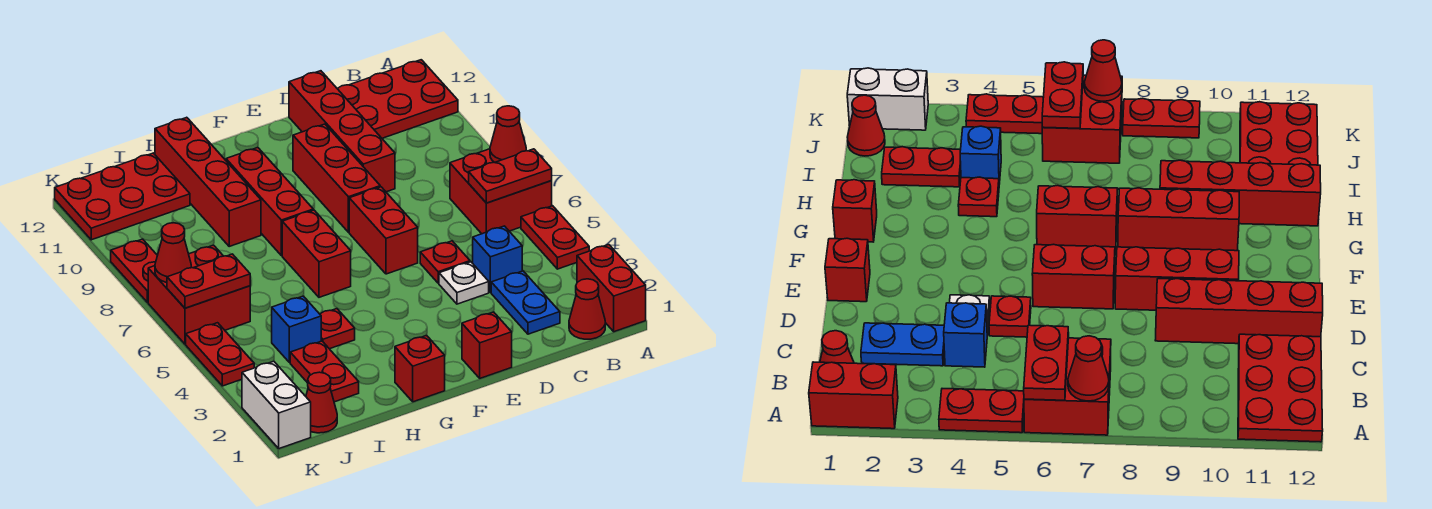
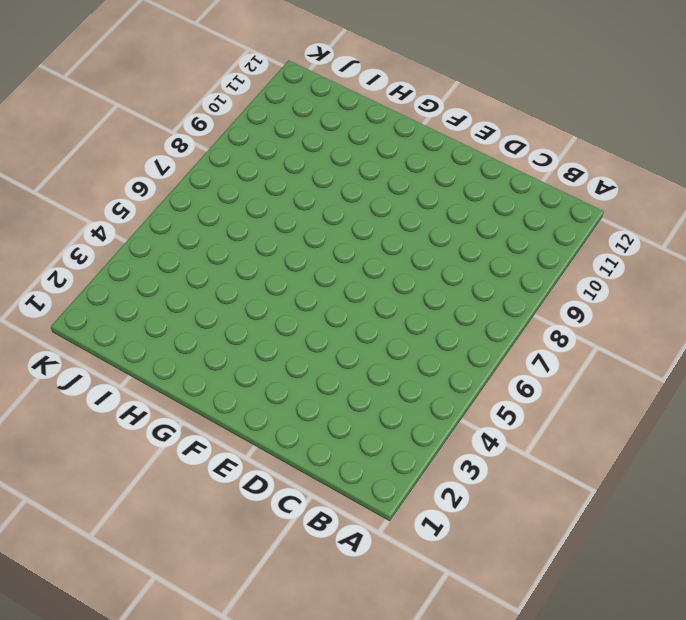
none -> red 1x2 brick [577,245,646,332]
none -> red 1x2 plate [521,206,589,269]
none -> red 2x2 brick [450,149,552,234]
none -> red 2x3 plate [337,60,458,138]

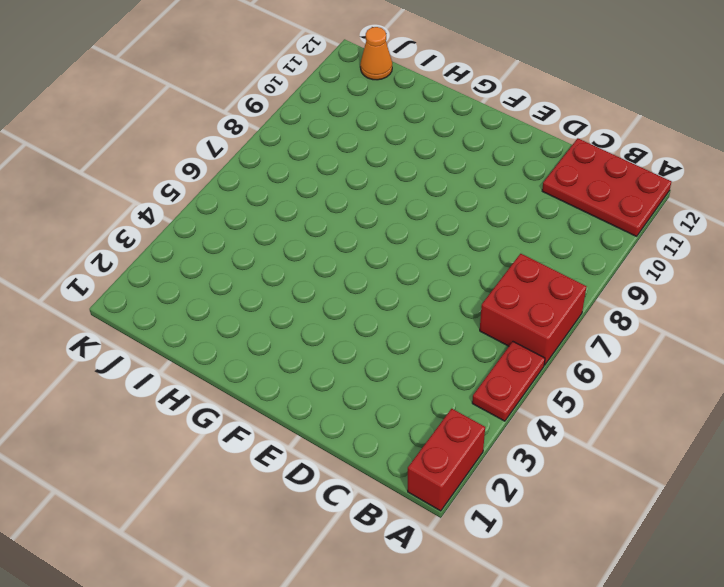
orange 1x1 cone [360,27,392,80] -> red 2x3 plate [55,153,190,240]
none -> red 1x1 cone [569,279,605,339]
none -> blue 1x2 plate [491,271,560,334]
none -> blue 1x1 brick [473,226,522,292]
none -> white 1x1 plate [439,262,489,304]

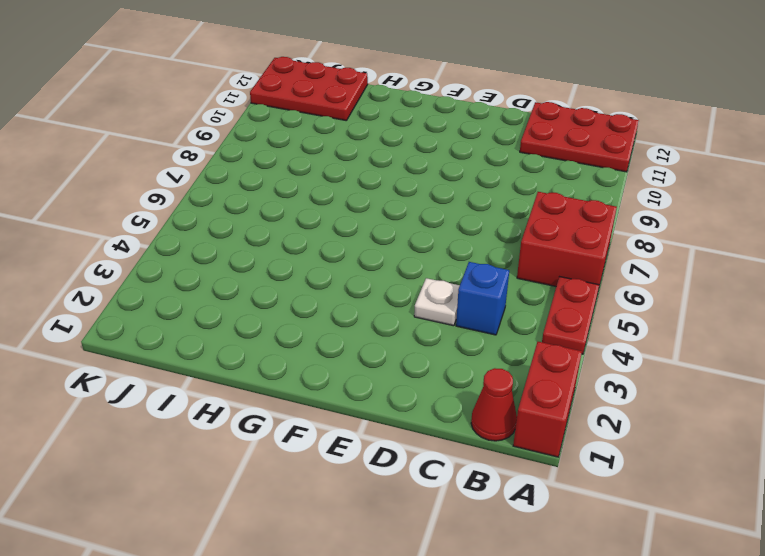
none -> blue 1x2 plate [491,271,560,334]
none -> red 1x1 plate [420,241,470,283]
none -> red 1x4 brick [289,71,395,192]
none -> red 1x1 brick [462,312,512,378]

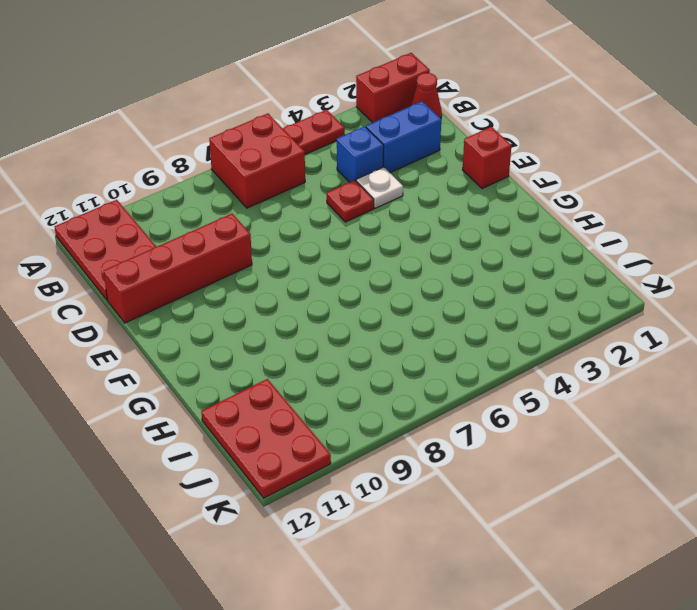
blue 1x2 brick [366,101,441,173] -> blue 1x2 plate [491,271,560,334]
none -> red 1x2 brick [349,187,418,274]
none -> red 1x3 brick [293,124,380,232]
none -> red 1x1 brick [395,335,445,402]
none -> red 1x2 brick [282,210,351,297]

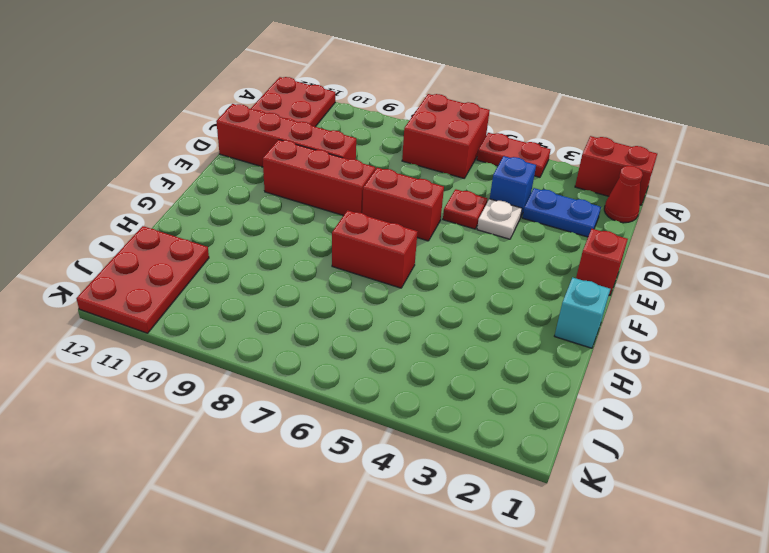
cyan 1x1 brick [555,277,610,348] -> red 1x1 brick [395,335,445,402]
none -> red 1x3 brick [226,147,313,256]
none -> red 1x1 plate [320,309,355,349]
none -> red 1x4 brick [155,117,261,246]
none -> red 1x2 plate [290,341,359,402]

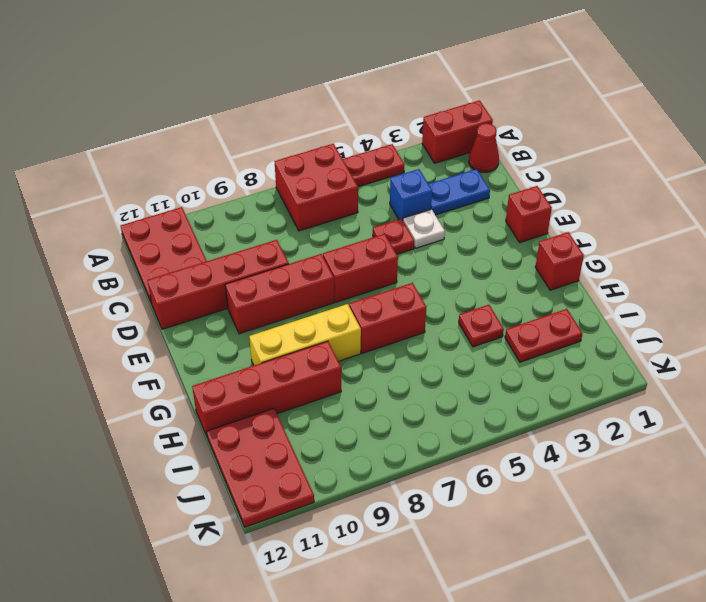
yellow 1x3 brick [249,304,361,365] -> red 1x3 brick [226,147,313,256]
none -> blue 1x1 brick [272,296,321,363]
none -> red 1x1 cone [306,372,337,433]
none -> red 2x2 brick [148,245,250,344]
none -> white 1x2 brick [242,361,311,449]

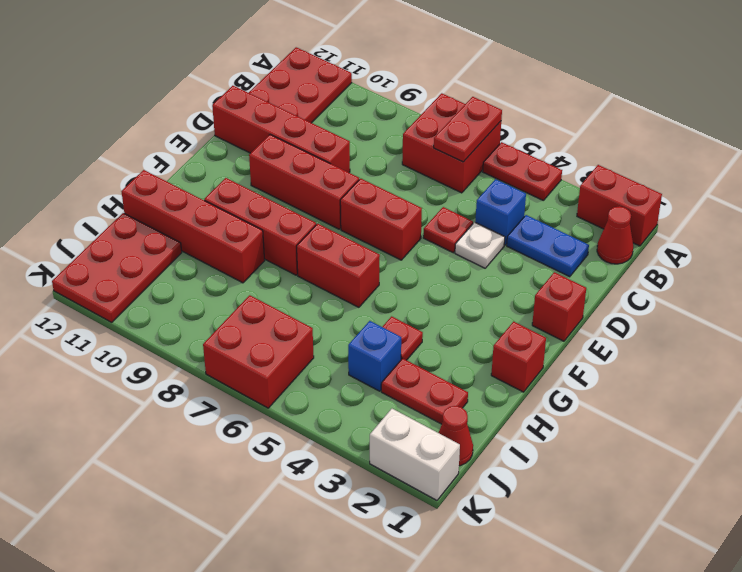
none -> red 1x2 plate [186,323,254,386]
none -> red 1x2 plate [111,239,157,302]
none -> red 1x1 cone [490,106,526,162]
none -> red 1x2 plate [167,254,250,308]

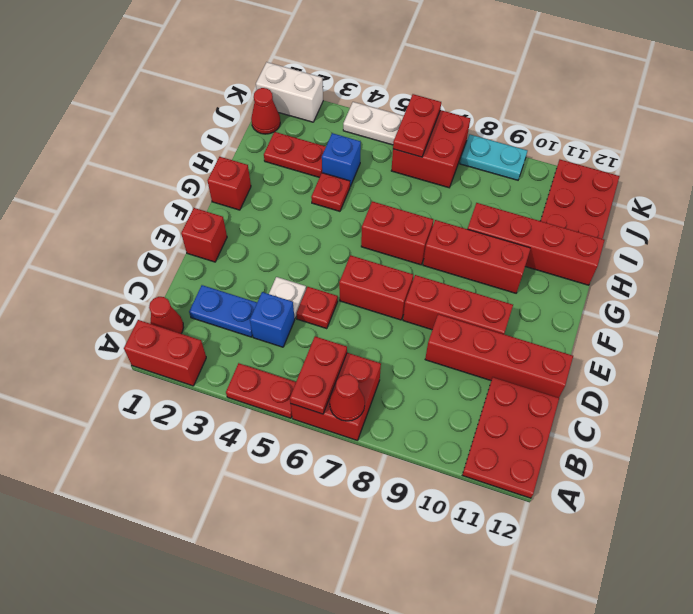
white 1x2 plate [343,102,404,145] -> red 1x2 plate [186,323,254,386]
cyan 1x2 plate [460,134,527,180] -> red 1x2 plate [111,239,157,302]
none -> red 1x1 cone [155,223,191,282]

